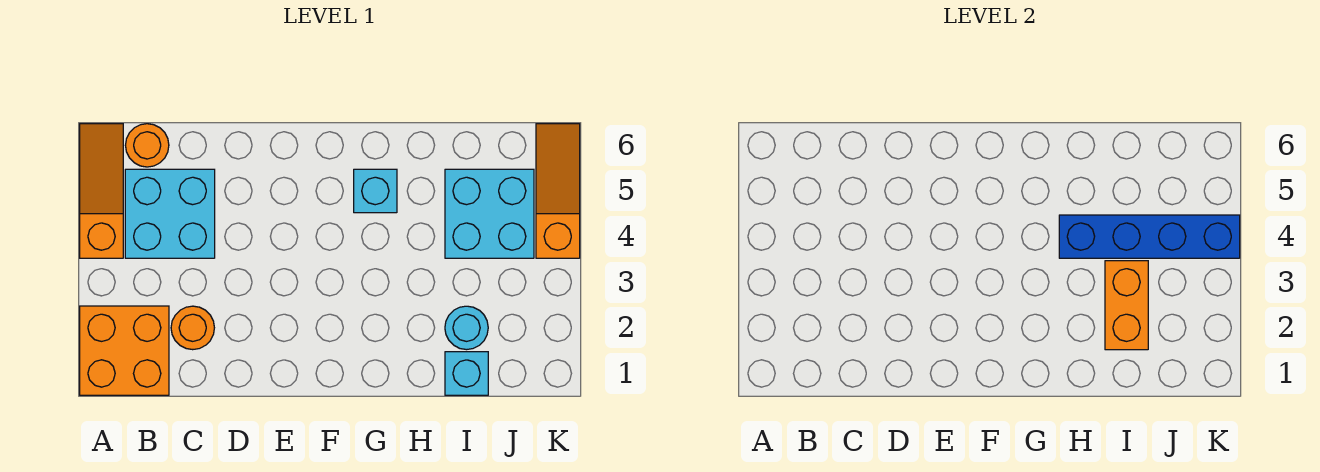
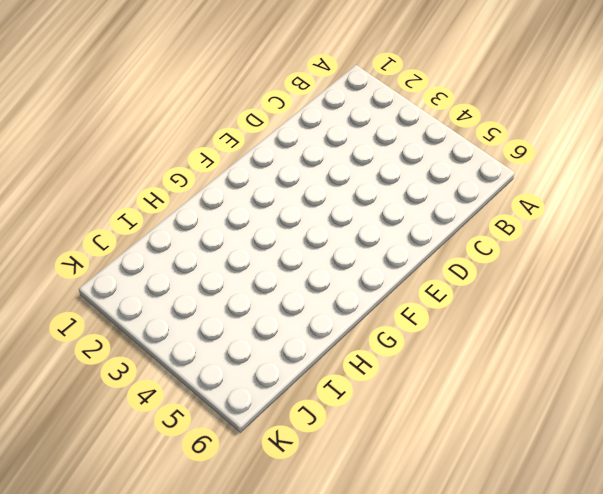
none -> orange 2x2 brick [80,306,169,395]
none -> orange 1x3 slope [80,124,123,258]
none -> cyan 2x2 brick [125,169,215,258]

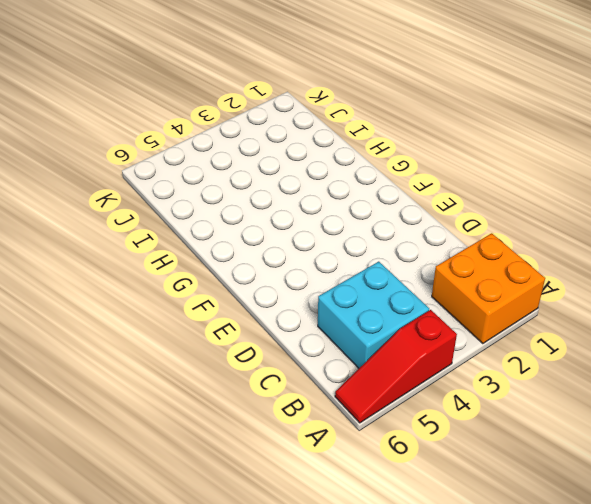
red 1x3 slope [335,310,457,423] -> orange 1x3 slope [80,124,123,258]
none -> orange 1x1 round brick [125,124,169,167]
none -> orange 1x1 round brick [171,306,214,350]
none -> cyan 1x1 brick [354,169,397,213]

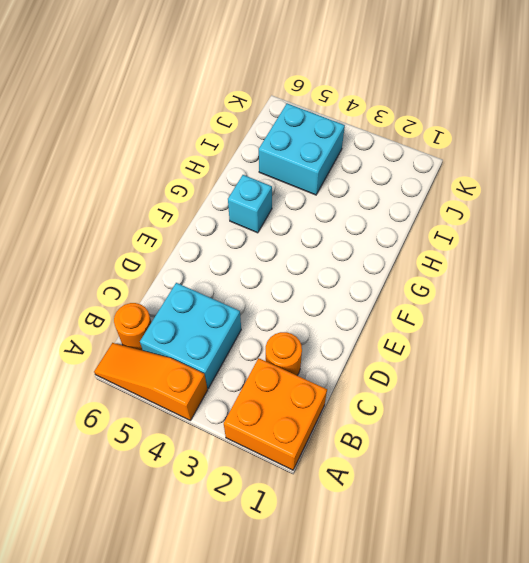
none -> cyan 1x1 brick [445,352,488,395]
none -> cyan 1x1 round brick [445,306,488,350]
none -> orange 1x3 slope [536,124,580,258]

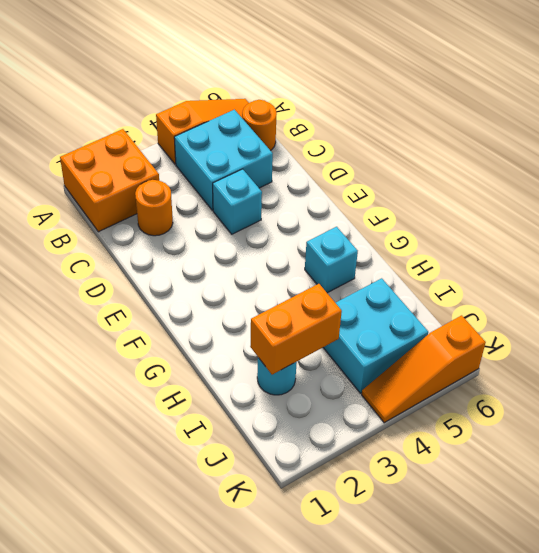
cyan 1x1 brick [213,169,262,234] -> cyan 1x1 brick moved to [445,352,488,395]
orange 1x3 slope [362,315,486,423] -> orange 1x3 slope turned to [536,124,580,258]
none -> blue 1x4 brick [1059,215,1240,258]

